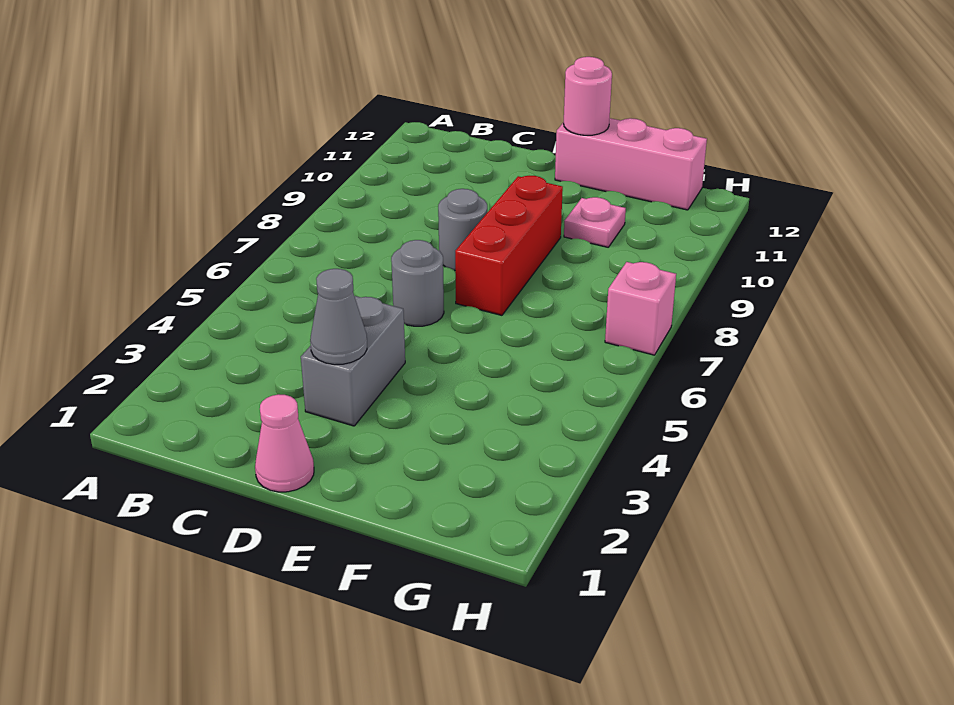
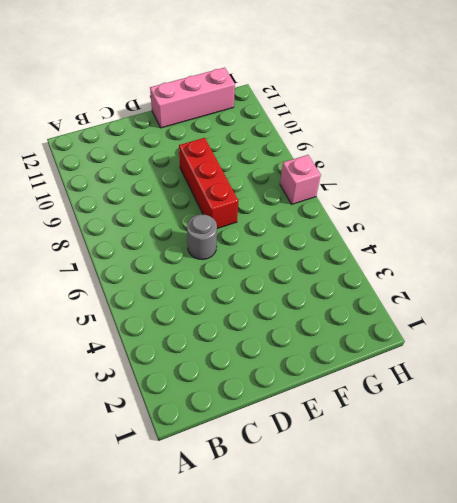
none -> pink 1x1 cone [255,394,314,492]
none -> grey 1x2 brick [301,296,405,426]

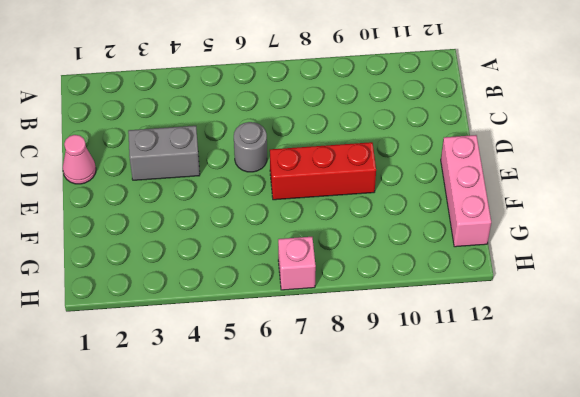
none -> grey 1x1 round brick [438,189,487,271]
none -> pink 1x1 plate [564,197,626,247]

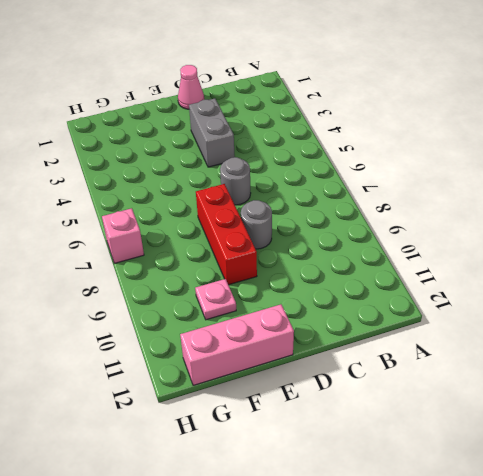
none -> grey 1x1 cone [310,269,367,365]
none -> pink 1x1 round brick [564,57,612,135]

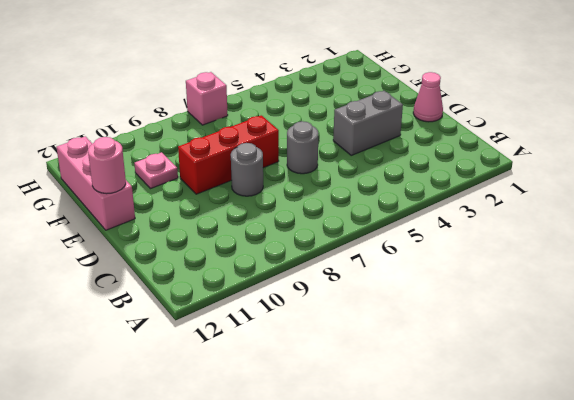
none -> grey 1x1 cone [310,269,367,365]

